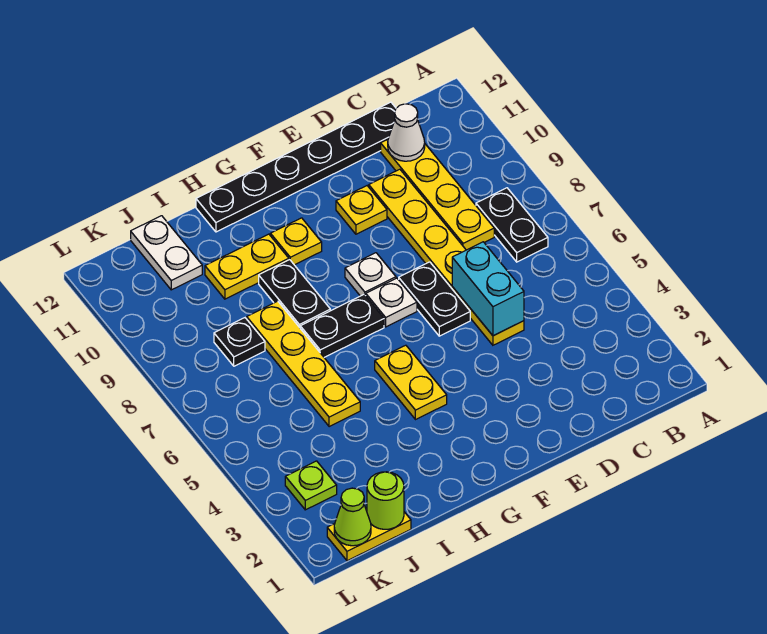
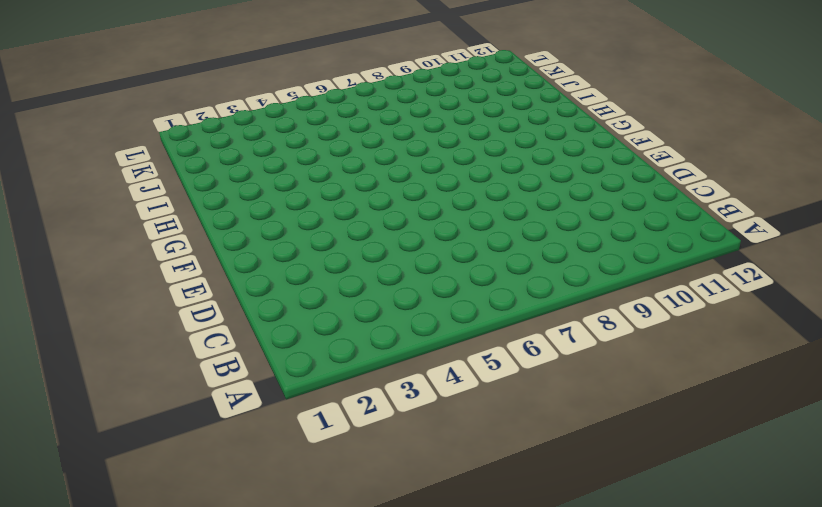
none -> black 1x2 plate [476,188,548,262]
none -> yellow 1x4 plate [381,140,494,250]
none -> black 1x6 plate [196,102,396,232]

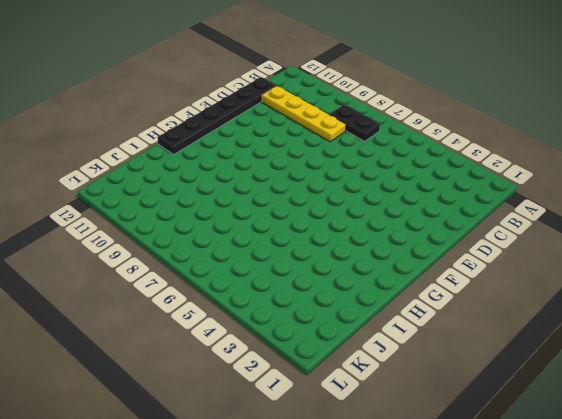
none -> yellow 1x6 plate [369,169,524,345]
none -> black 1x2 plate [399,262,470,336]
none -> yellow 1x1 plate [336,186,387,234]

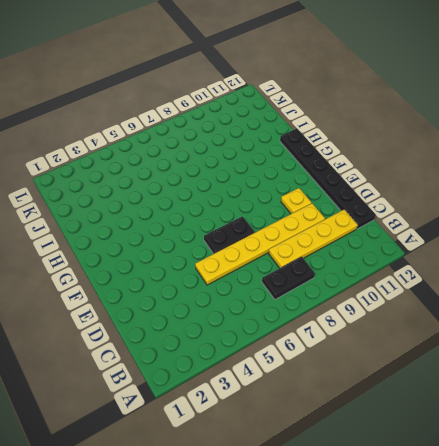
none -> white 1x1 plate [366,278,417,327]
none -> white 1x1 plate [345,253,396,296]
none -> yellow 1x2 plate [375,345,447,420]

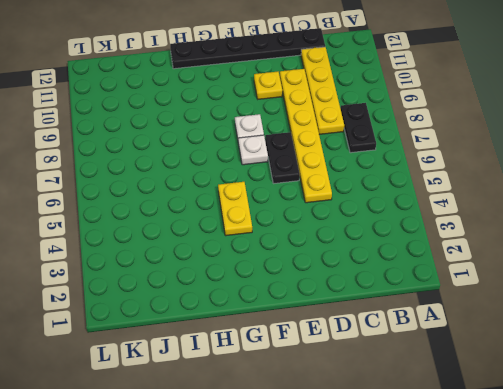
none -> black 1x2 plate [300,294,384,357]
none -> yellow 1x1 plate [270,218,322,265]
none -> black 1x2 plate [259,260,330,328]

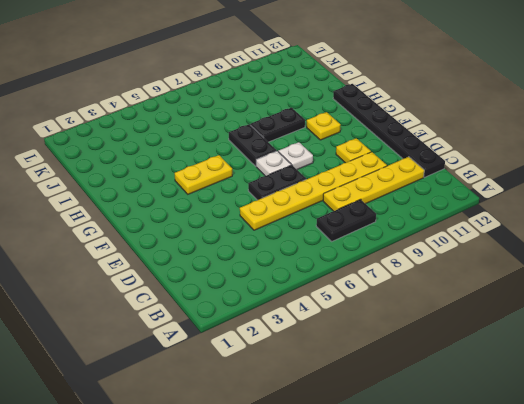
none -> yellow 1x2 plate [205,234,289,299]
none -> yellow 1x4 plate [247,301,360,427]
none -> yellow 1x2 plate [327,508,411,561]

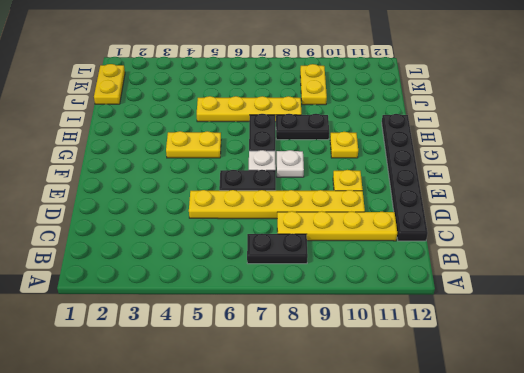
yellow 1x2 plate [300,64,327,105] -> yellow 1x2 plate moved to [205,234,289,299]
none -> black 1x1 plate [214,318,265,366]
none -> white 1x2 plate [131,216,202,290]
none -> lime 1x1 plate [285,461,337,510]

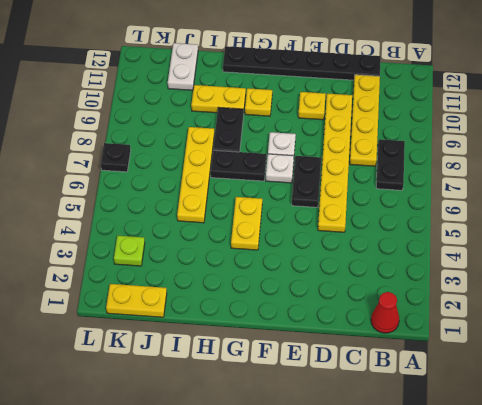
red 1x1 cone [371,292,399,333] -> none
black 1x1 plate [101,143,131,172] -> black 1x1 plate moved to [214,318,265,366]
none -> white 1x1 cone [388,104,425,161]
none -> cyan 1x2 brick [452,242,524,336]
none -> lime 1x1 round brick [367,472,404,529]

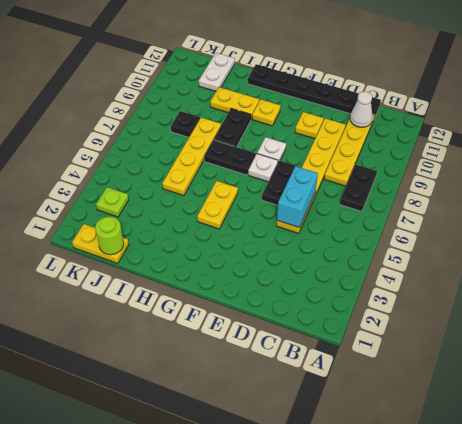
none -> lime 1x1 cone [334,488,371,546]

